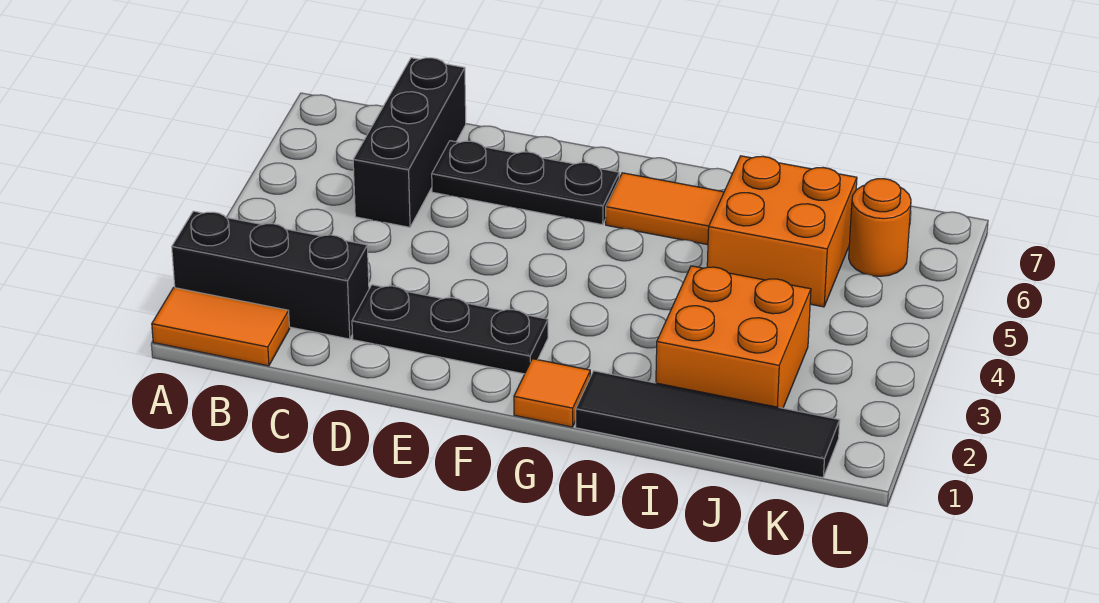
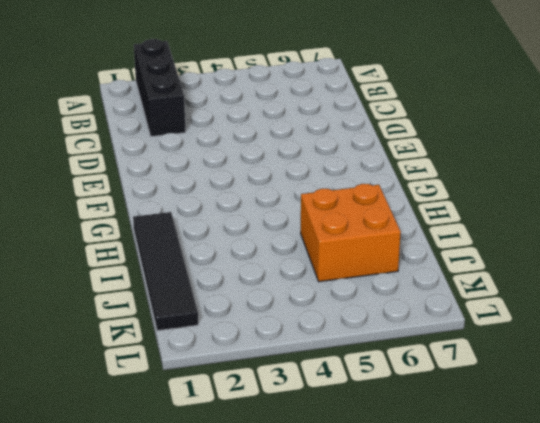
none -> orange 1x2 tile [152,288,289,366]
none -> black 1x3 brick [353,58,466,227]

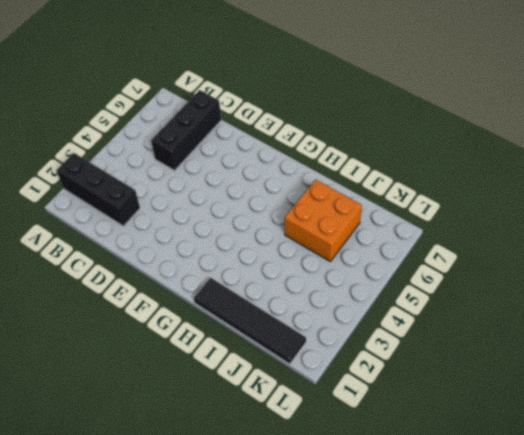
none -> orange 1x2 tile [152,288,289,366]
none -> black 1x3 plate [352,285,548,374]

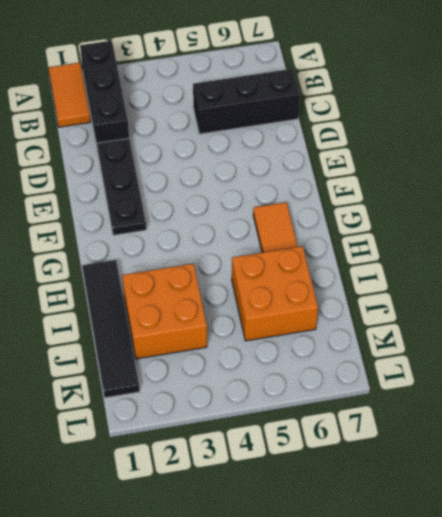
none -> black 1x3 plate [432,141,619,225]
none -> orange 1x1 tile [514,359,590,427]

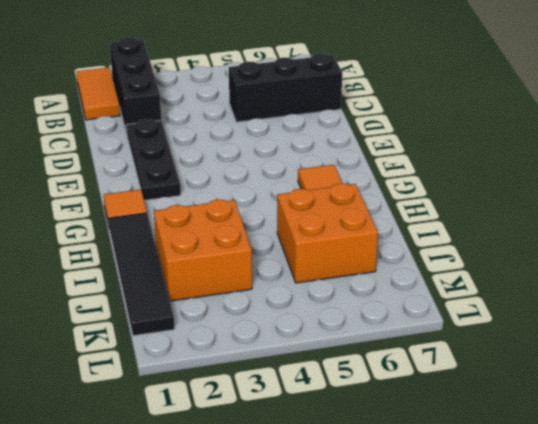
none -> black 1x3 plate [432,141,619,225]
none -> orange 1x1 round brick [849,179,911,276]

